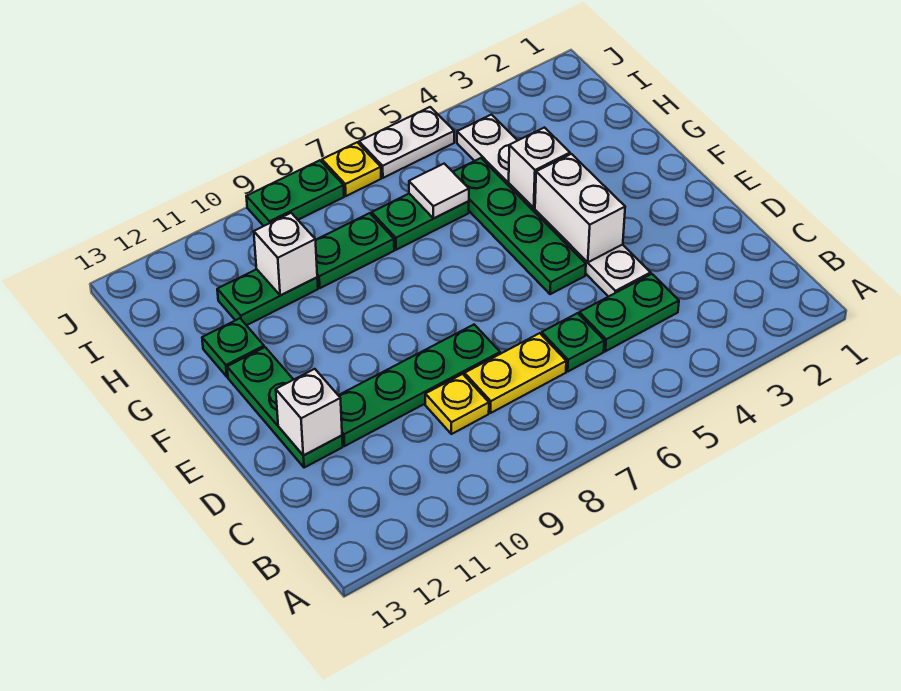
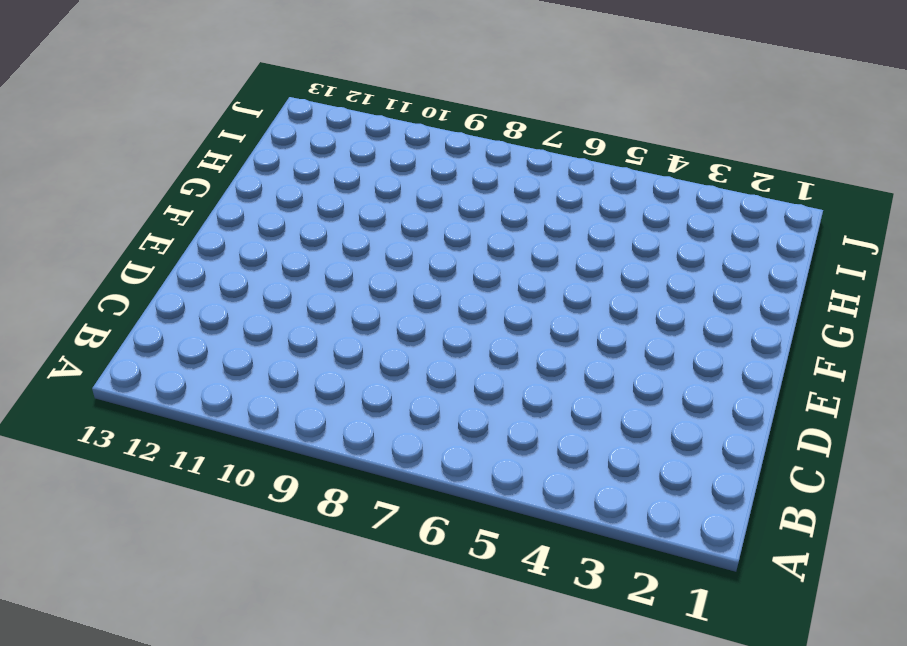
none -> green 1x2 plate [579,274,679,351]
none -> green 1x1 plate [542,313,604,371]
none -> yellow 1x2 plate [465,333,566,413]

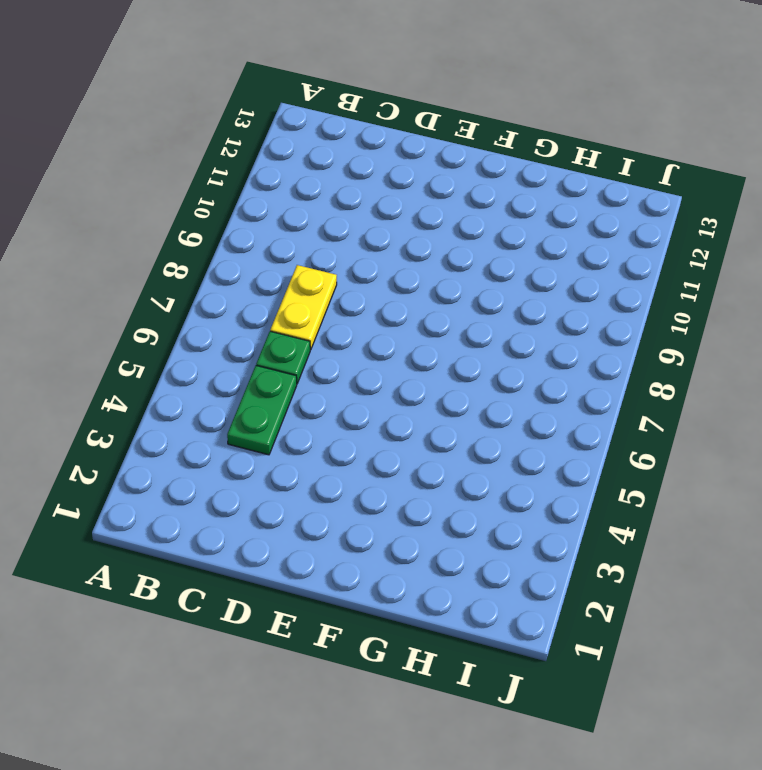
none -> yellow 1x1 plate [425,374,489,434]
none -> white 1x6 plate [457,115,651,297]
none -> green 1x4 plate [338,325,500,446]

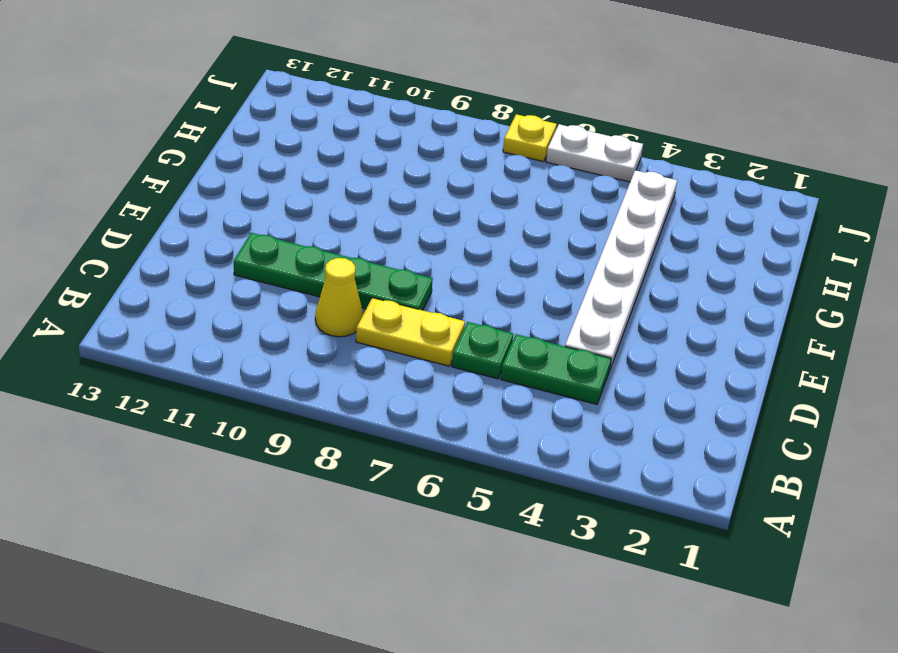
yellow 1x1 cone [315,258,363,337] -> yellow 1x1 plate [425,374,489,434]
none -> green 1x3 plate [227,347,343,468]
none -> green 1x4 plate [453,158,586,294]
none -> green 1x1 plate [202,318,264,377]

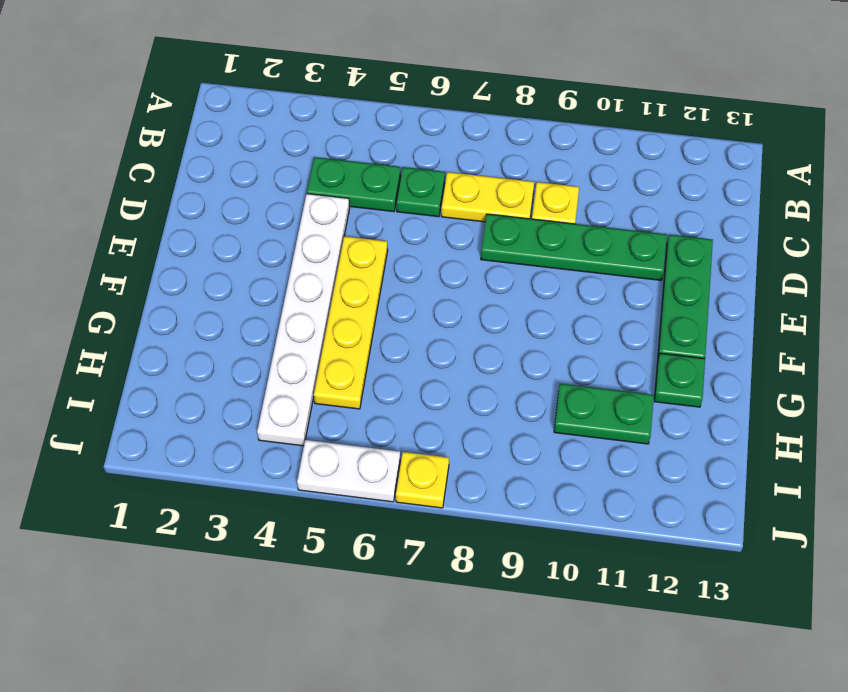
yellow 1x4 plate [314,236,388,409] -> green 1x4 plate [453,158,586,294]
none -> green 1x2 plate [372,194,469,250]
none -> green 1x2 plate [316,213,394,288]
none -> green 1x2 plate [246,160,344,226]

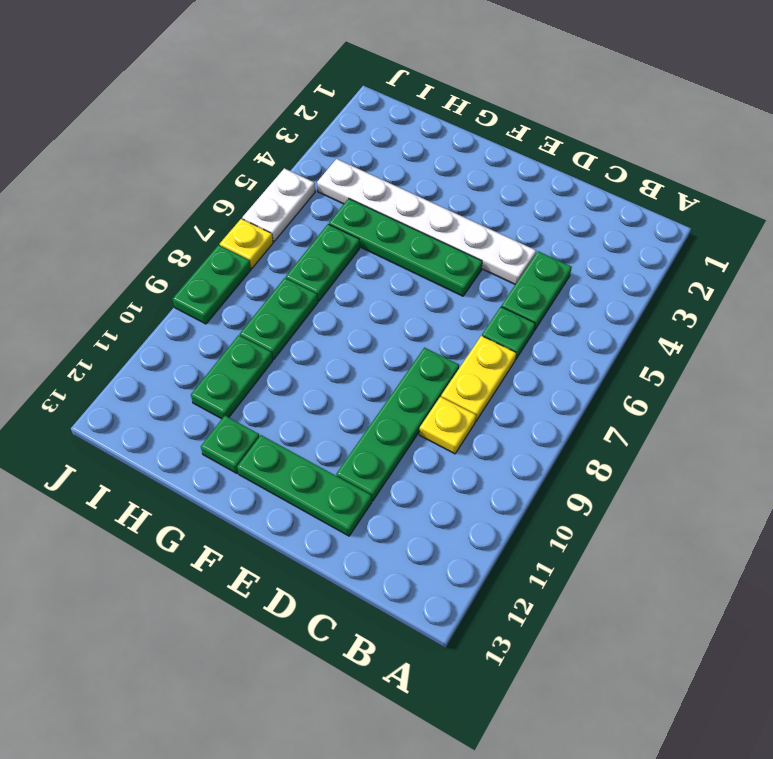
none -> white 1x1 brick [276,369,342,456]
none -> white 1x2 brick [535,154,625,262]
none -> white 1x1 brick [509,128,570,208]

